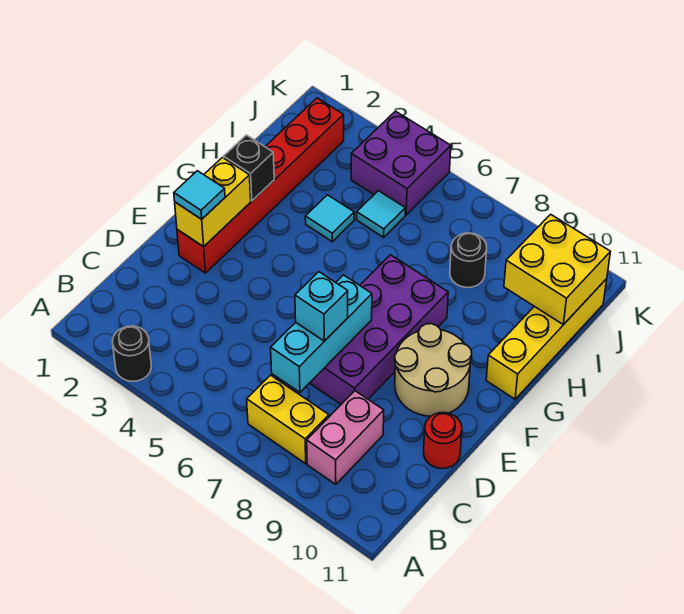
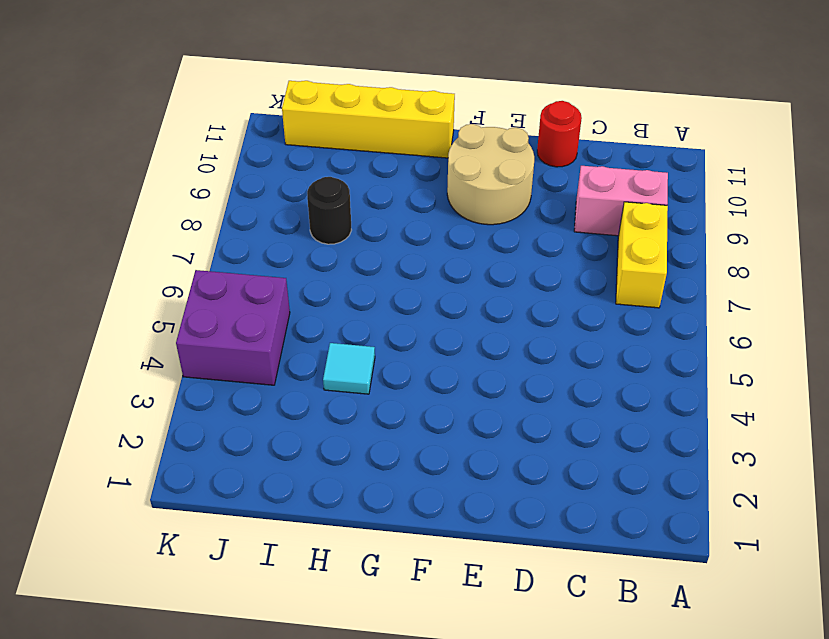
none -> black 1x1 round brick [112,326,151,381]
none -> purple 2x4 brick [310,255,448,404]
none -> red 1x6 brick [177,98,344,273]

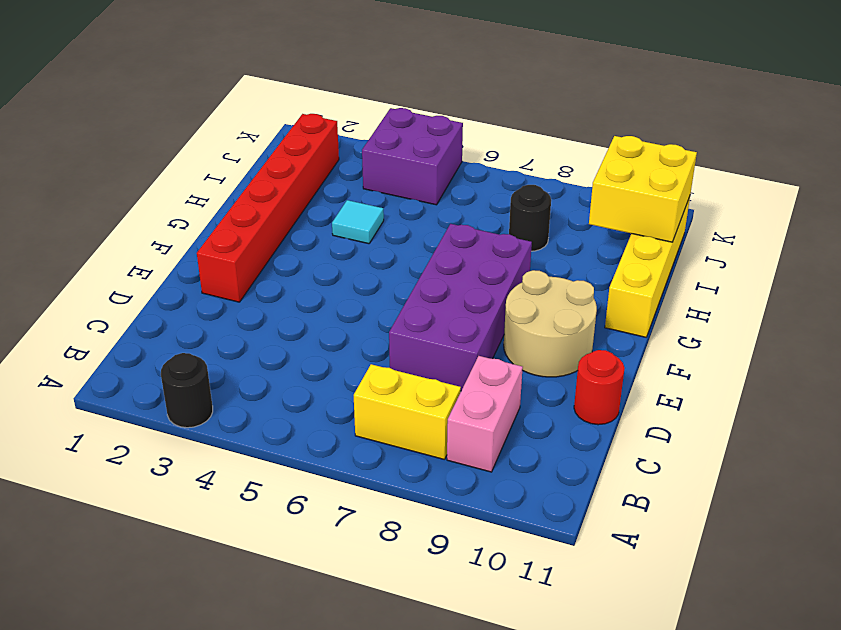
none -> cyan 1x1 tile [357,191,405,237]
none -> cyan 1x3 brick [271,275,372,392]
none -> yellow 1x2 brick [175,158,251,247]

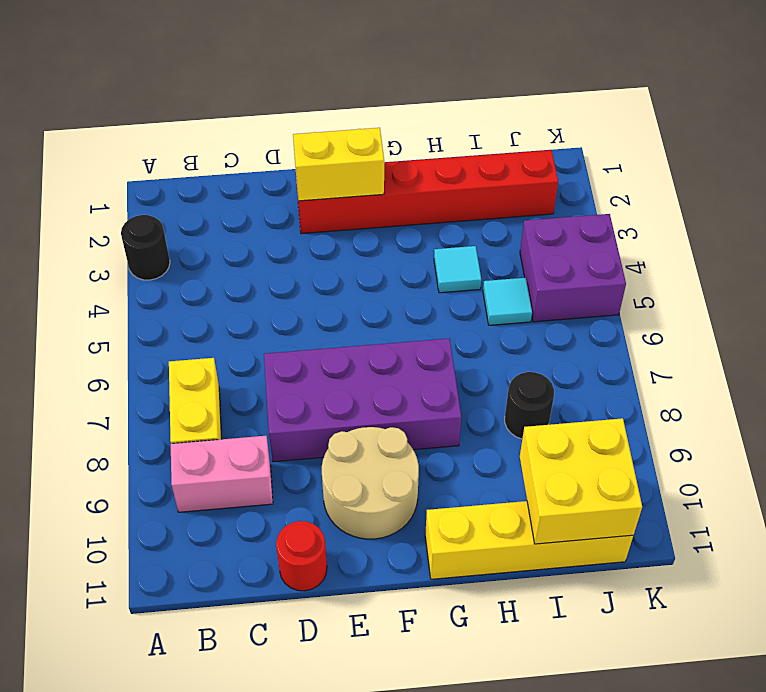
none -> cyan 1x3 brick [271,275,372,392]
none -> black 1x1 brick [224,135,274,201]
none -> cyan 1x1 brick [295,272,348,341]

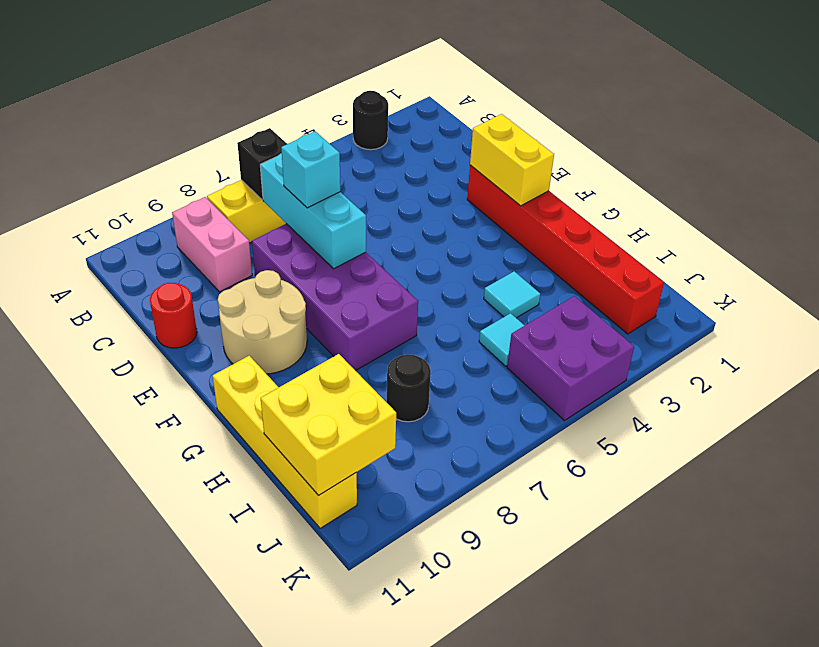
black 1x1 brick [237,128,287,200] -> black 1x1 brick moved to [224,135,274,201]
none -> cyan 1x1 tile [174,171,225,219]

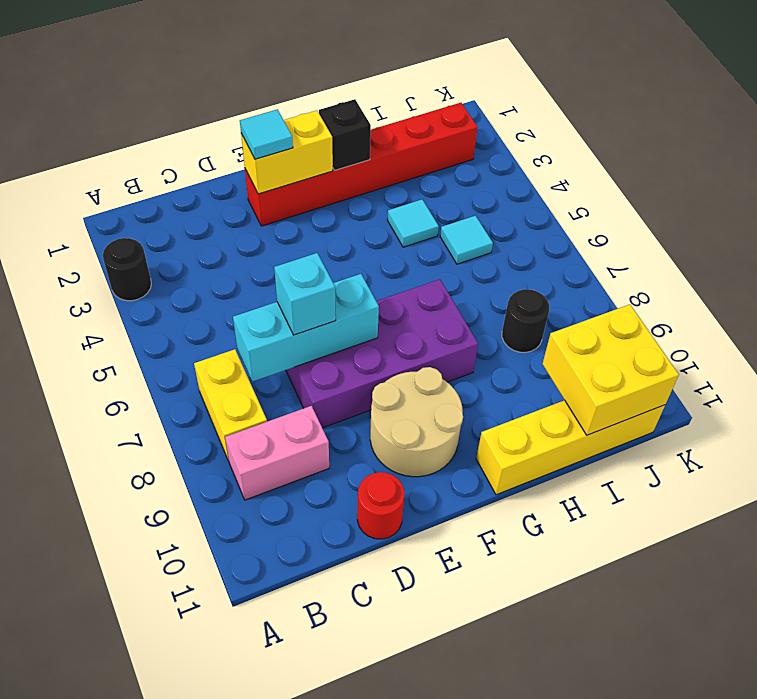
none -> purple 2x2 brick [351,111,451,215]

